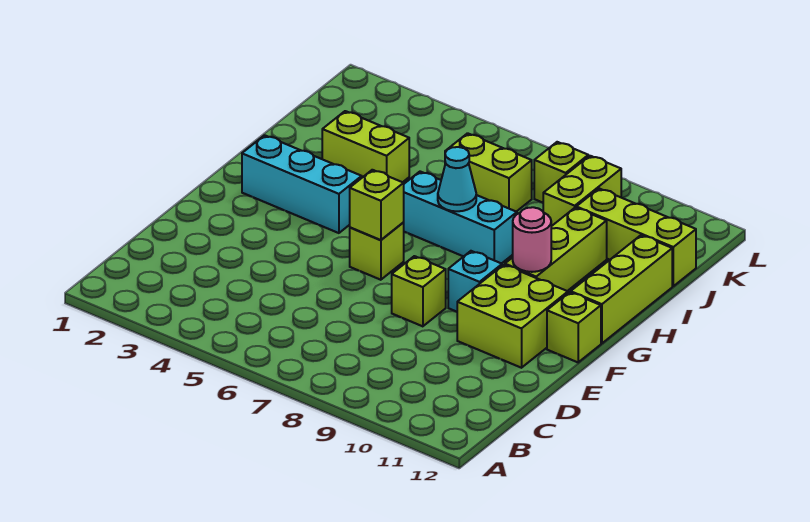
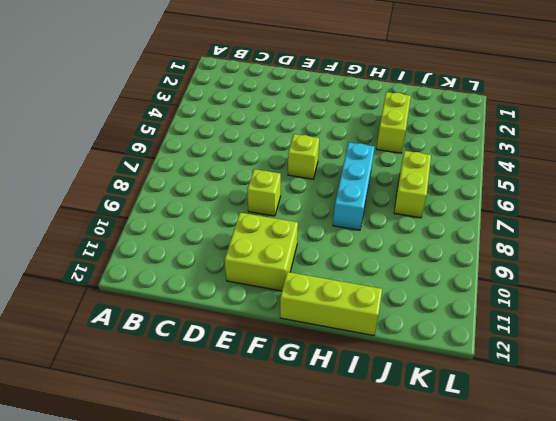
none -> cyan 1x1 brick [448,251,502,312]
none -> lime 1x1 brick [547,292,601,362]
none -> cyan 1x3 brick [242,135,362,233]

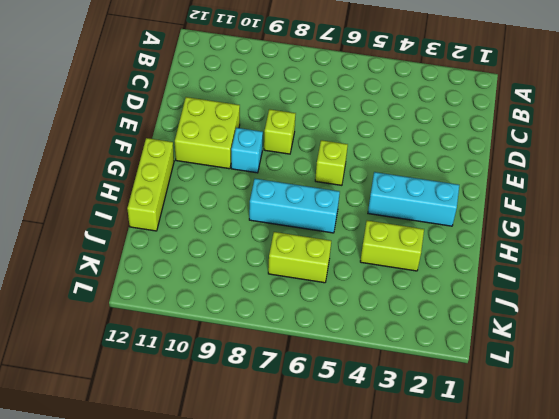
none -> lime 1x1 brick [547,292,601,362]
none -> lime 1x3 brick [505,207,607,291]
none -> lime 1x2 brick [543,156,621,226]

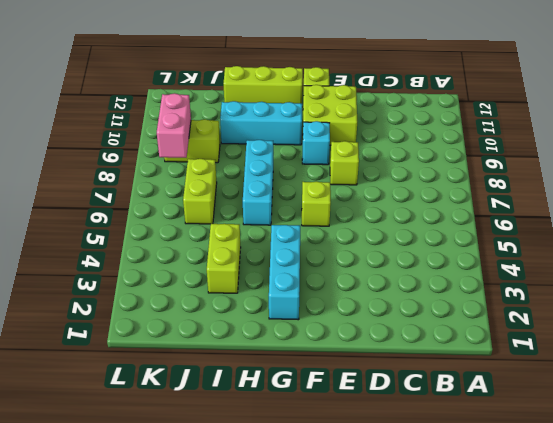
cyan 1x3 brick [220,101,302,145] -> lime 1x3 brick [505,207,607,291]
pink 1x2 brick [157,93,191,158] -> none
none -> lime 1x3 brick [576,189,696,286]
none -> lime 1x1 brick [534,142,588,203]
none -> lime 1x1 brick [350,170,404,240]

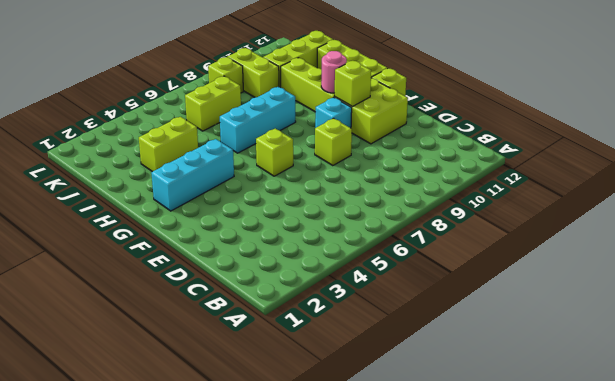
lime 1x1 brick [335,61,371,106] -> lime 1x1 brick moved to [350,170,404,240]
none -> cyan 1x1 cone [438,147,476,211]

